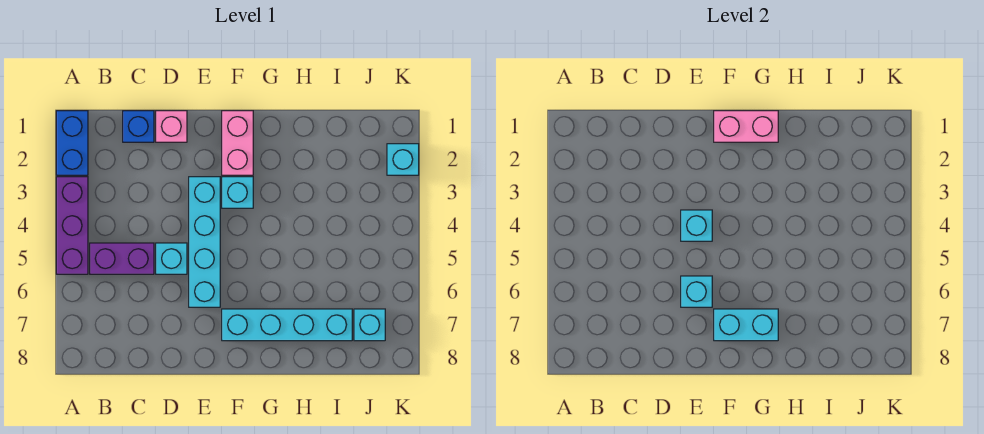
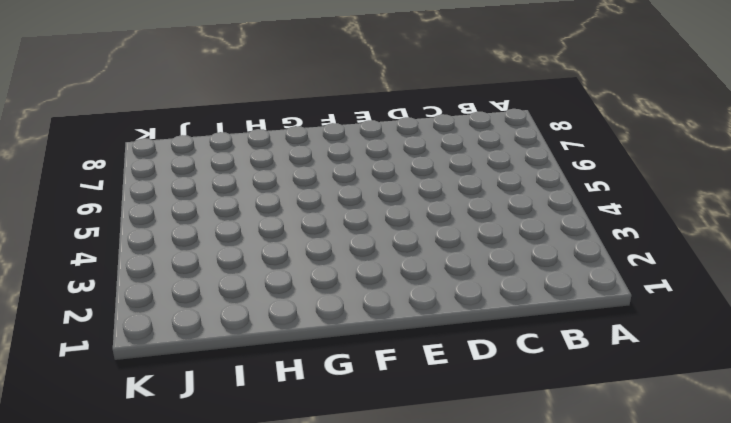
none -> blue 1x2 brick [56,111,88,175]
none -> purple 1x3 brick [56,177,88,274]
none -> purple 1x2 brick [90,243,154,274]

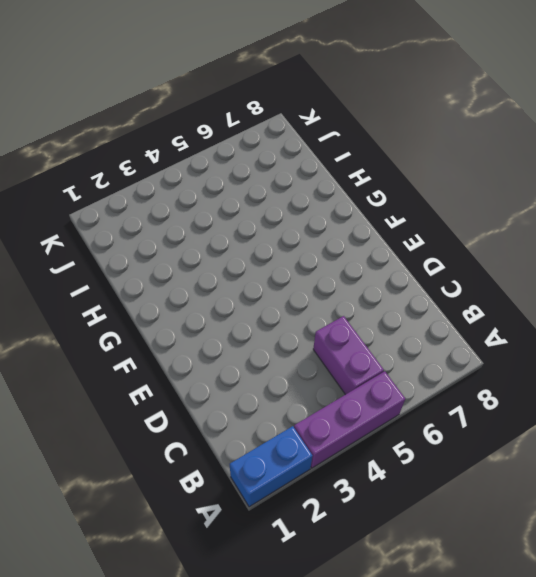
none -> blue 1x1 brick [123,111,154,142]
none -> pink 1x1 brick [156,111,187,142]
none -> cyan 1x1 brick [156,243,187,274]

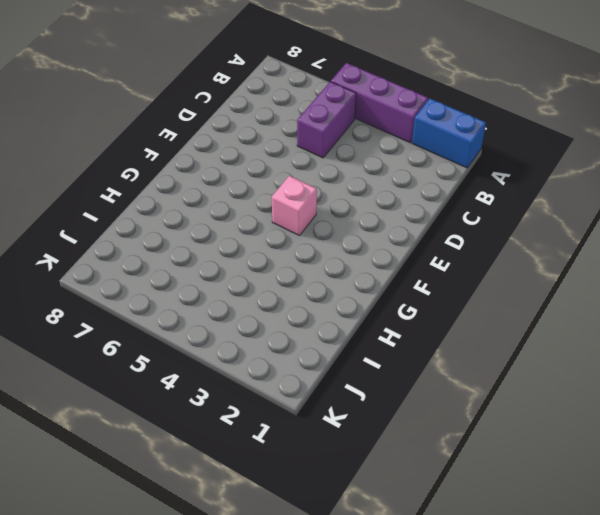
pink 1x1 brick [272,176,317,235] -> pink 1x1 brick moved to [156,111,187,142]
none -> blue 1x1 brick [123,111,154,142]
none -> cyan 1x1 brick [156,243,187,274]
none -> cyan 1x4 brick [189,177,220,307]

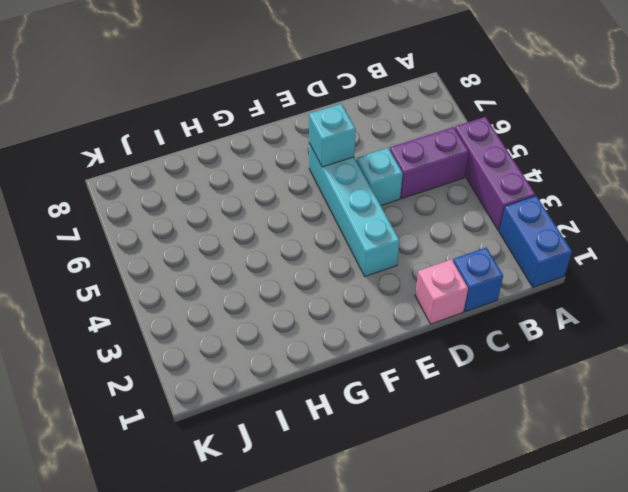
none -> pink 1x2 brick [222,111,253,175]
none -> cyan 1x1 brick [222,177,253,208]
none -> cyan 1x4 brick [222,309,352,341]

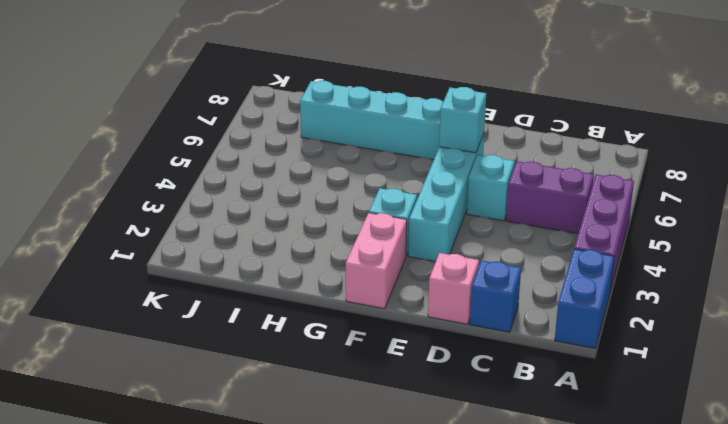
none -> cyan 1x1 brick [354,309,385,341]
none -> cyan 1x1 brick [387,144,419,175]
none -> cyan 1x1 brick [681,210,712,241]

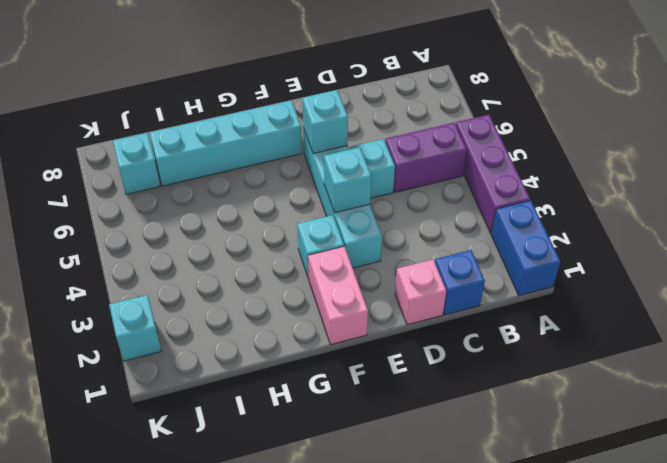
none -> pink 1x2 brick [714,111,778,142]
none -> cyan 1x2 brick [714,309,778,341]

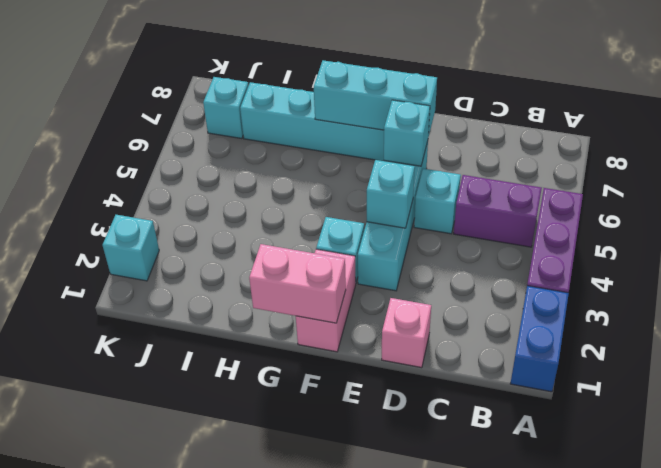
cyan 1x3 brick [314,60,437,137] -> cyan 1x2 brick [714,309,778,341]
none -> blue 1x1 brick [123,111,154,142]

